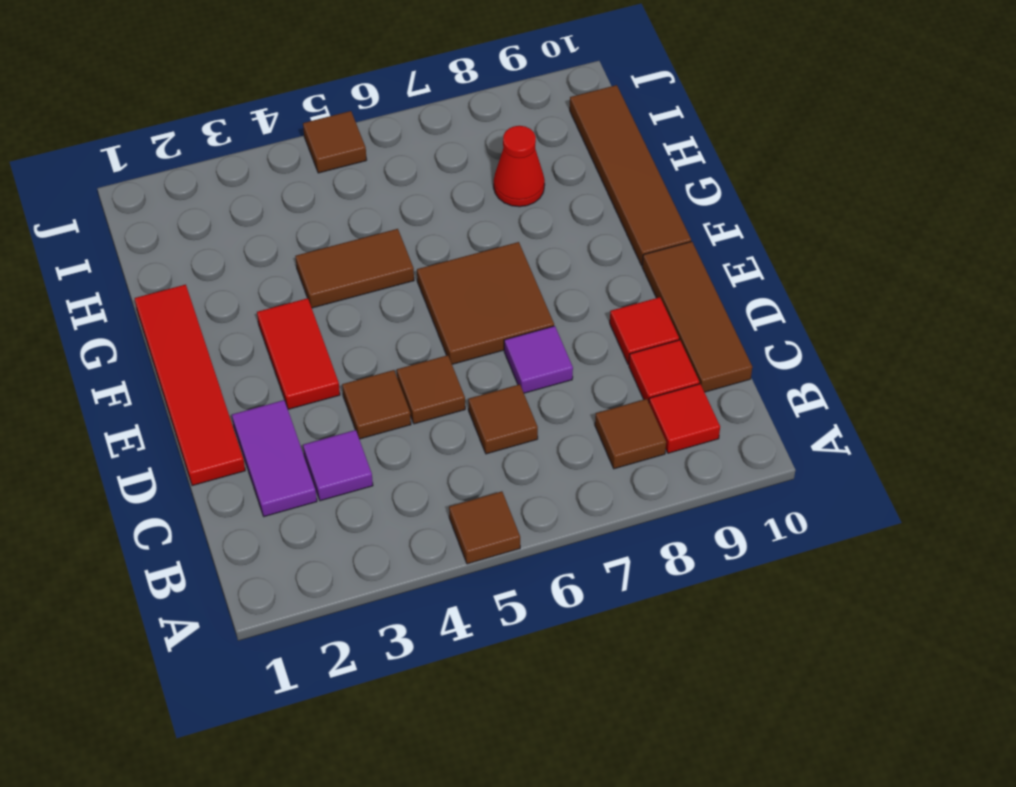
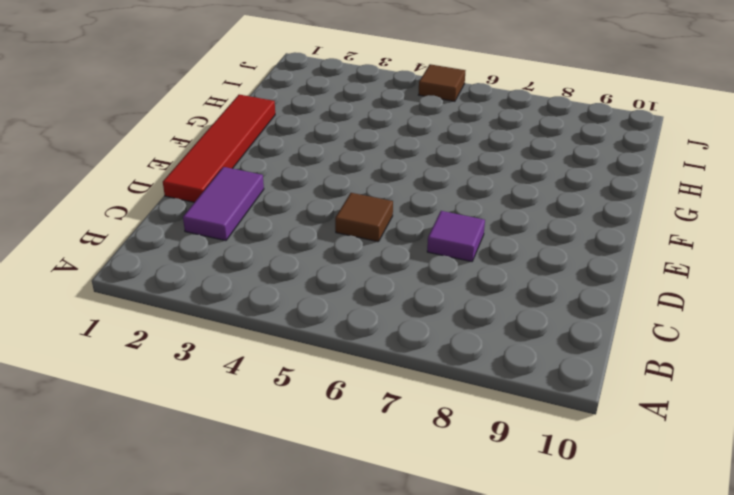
none -> brown 1x1 tile [449,491,520,564]
none -> brown 1x1 tile [595,399,666,469]
none -> red 1x1 tile [649,384,720,453]

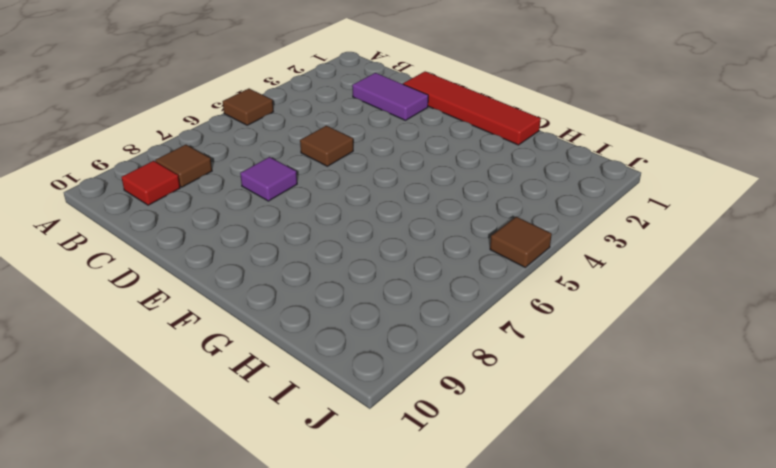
none -> purple 1x1 tile [303,430,373,501]
none -> brown 1x1 tile [468,384,538,454]
none -> red 1x1 tile [629,340,699,402]

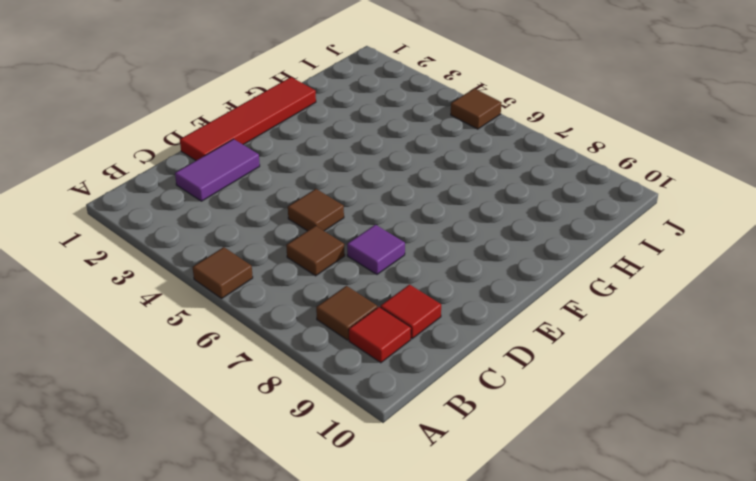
none -> purple 1x1 tile [303,430,373,501]
none -> brown 1x3 tile [642,242,752,392]
none -> brown 1x1 tile [342,370,411,439]

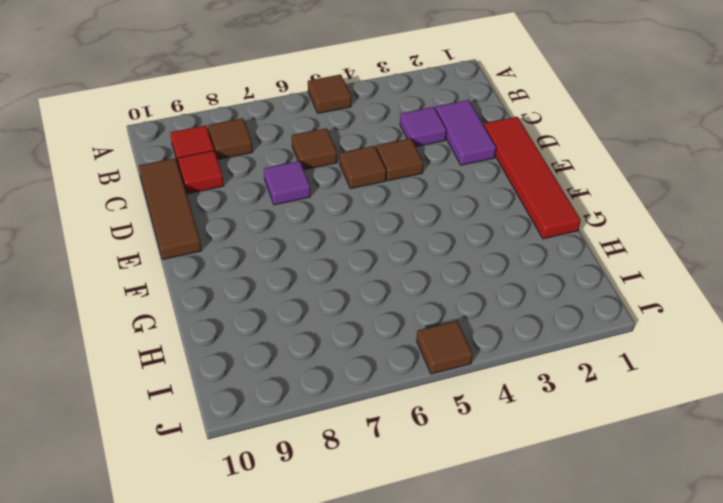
none -> red 1x1 tile [610,297,679,364]
none -> red 1x2 tile [257,298,340,409]
none -> brown 2x2 tile [417,242,554,364]

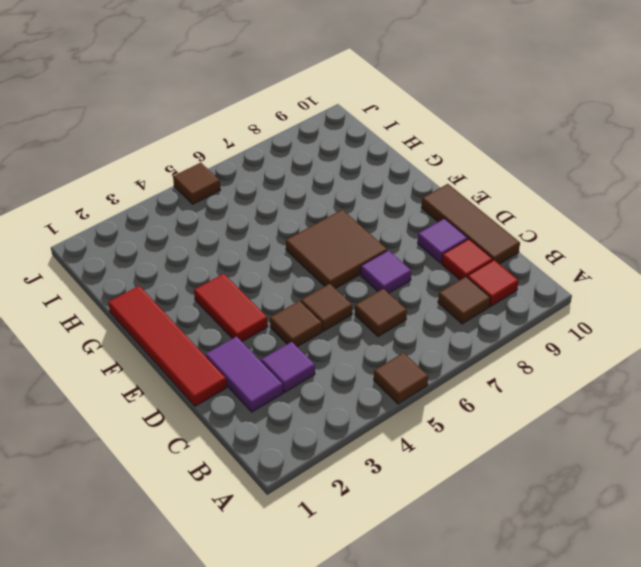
purple 1x1 tile [418,219,468,263] -> red 1x1 tile [610,297,679,364]
none -> brown 1x4 tile [570,85,691,265]
none -> brown 1x2 tile [295,229,414,308]
none -> red 1x1 cone [494,126,545,207]

